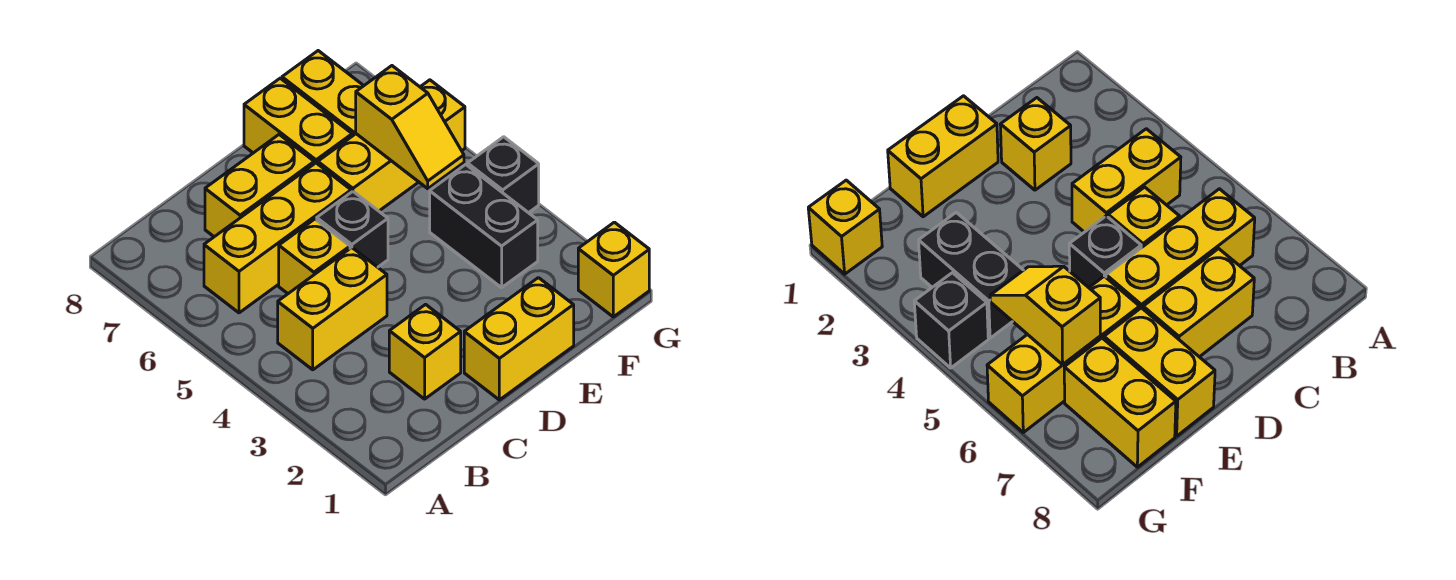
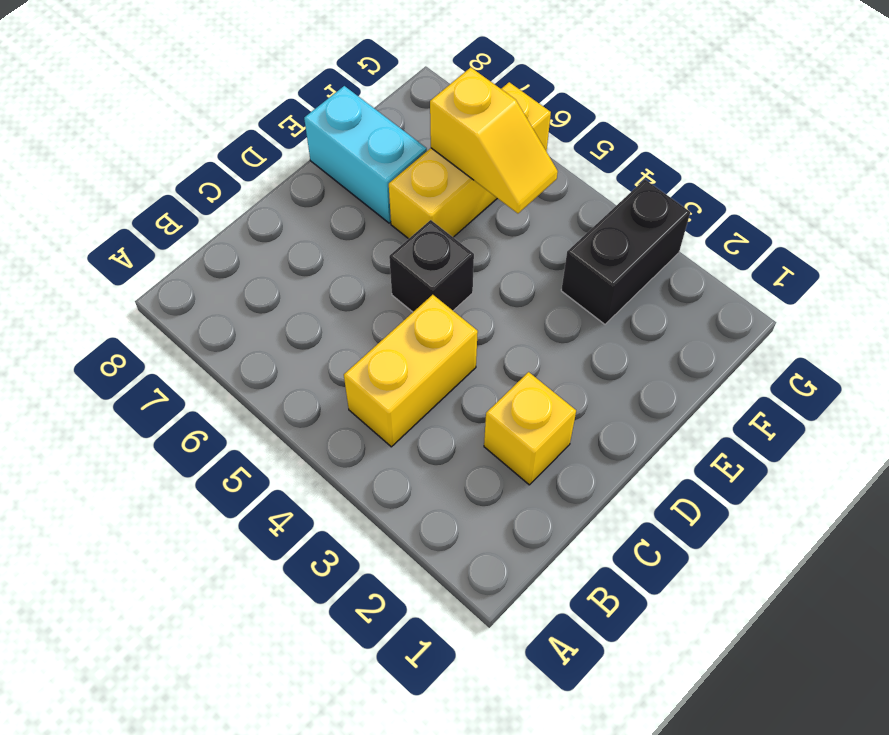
cyan 1x2 brick [304,86,427,223] -> yellow 1x2 brick [244,78,352,164]
black 1x2 brick [561,180,690,324] -> black 1x2 brick turned to [430,164,538,288]
none -> yellow 1x3 brick [204,163,351,313]
none -> yellow 1x1 brick [279,219,350,294]
none -> yellow 1x2 brick [205,135,314,237]

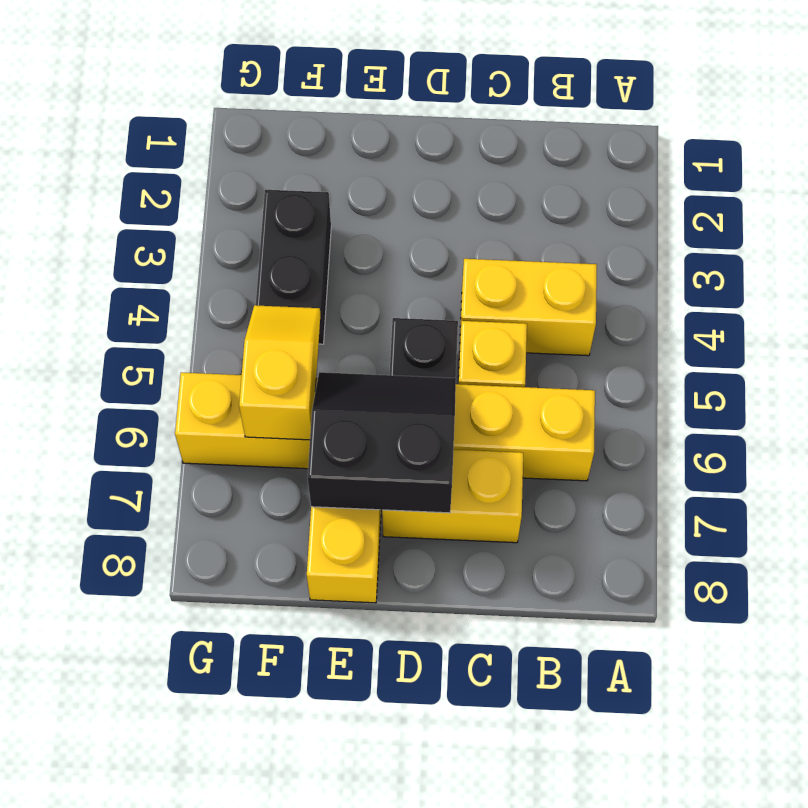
black 2x2 slope [308,372,456,513] -> none
none -> yellow 1x1 brick [389,304,461,399]
none -> yellow 1x2 brick [464,278,574,400]
none -> yellow 1x2 brick [282,51,364,136]

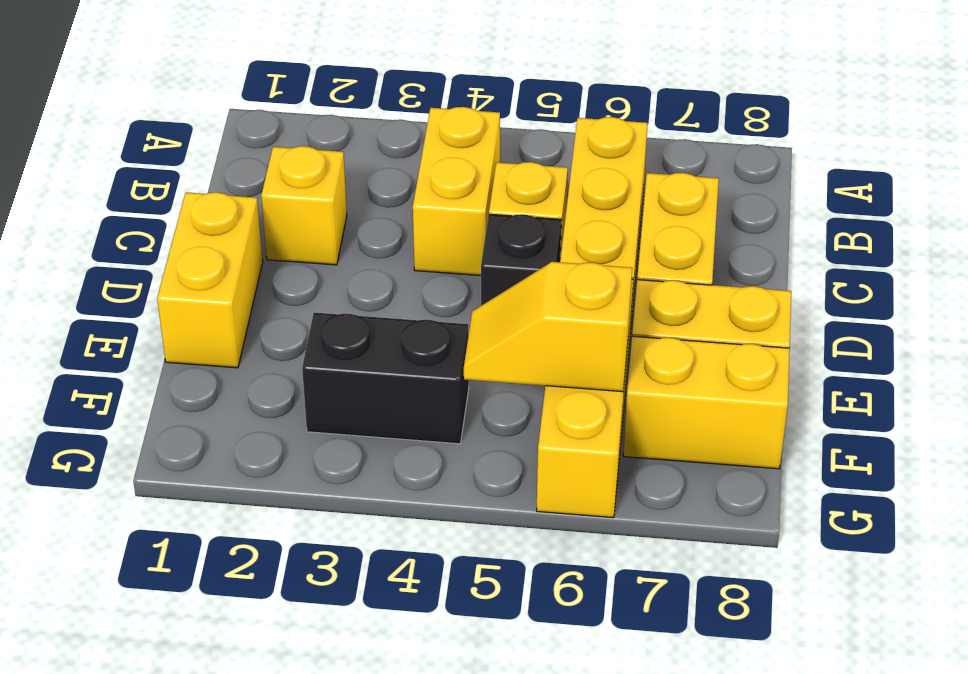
none -> yellow 1x1 brick [578,222,649,317]
none -> black 1x1 brick [468,137,539,213]

